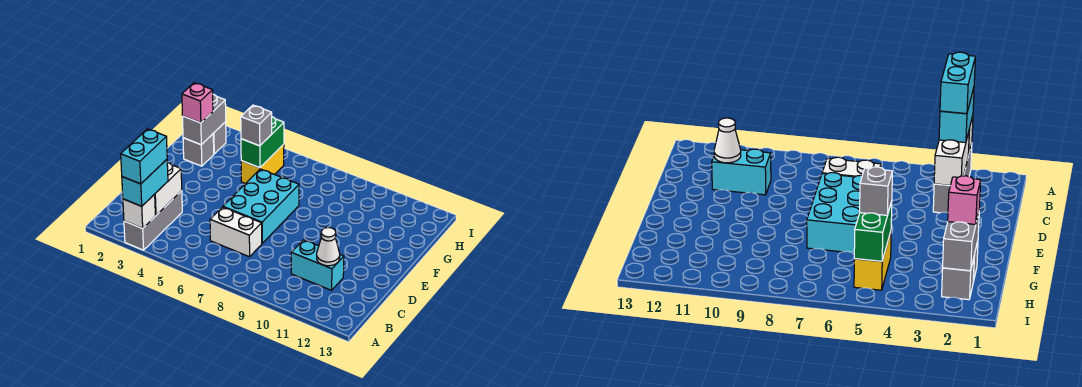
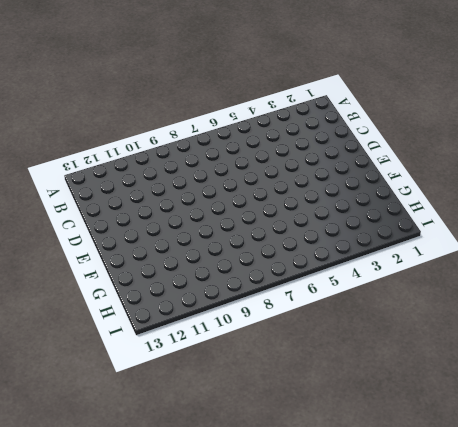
none -> grey 1x3 brick [124,191,182,250]
none -> white 1x2 brick [210,207,262,257]
none -> cyan 1x2 brick [291,240,344,290]

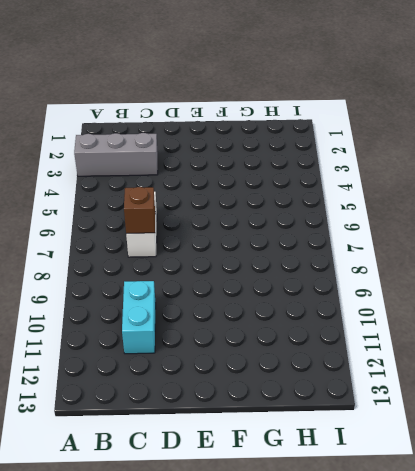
brown 1x1 brick [124,187,155,234] -> none
none -> cyan 2x3 brick [223,169,299,243]
none -> grey 1x1 brick [183,134,214,166]
none -> yellow 1x2 brick [241,144,284,184]

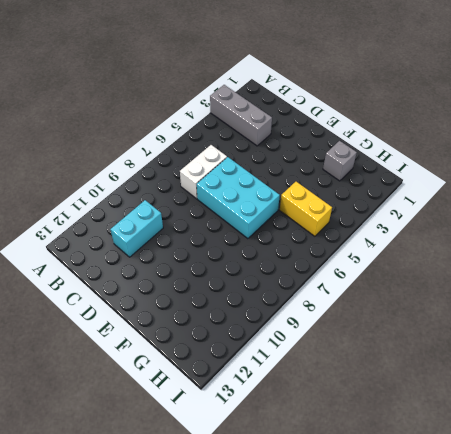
none -> grey 1x1 brick [213,122,226,154]
none -> white 1x1 brick [123,194,155,228]
none -> white 1x2 brick [155,163,182,215]

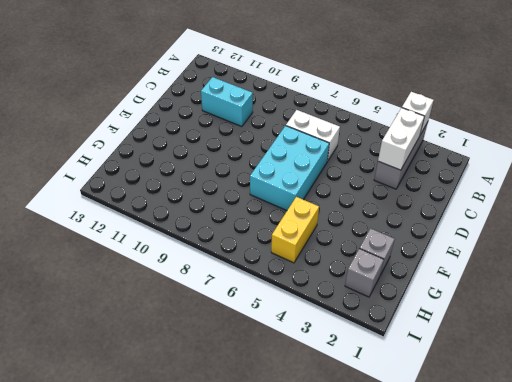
none -> white 1x1 cone [317,227,340,266]
none -> grey 1x2 brick [183,94,226,145]
none -> green 1x2 brick [241,117,284,168]

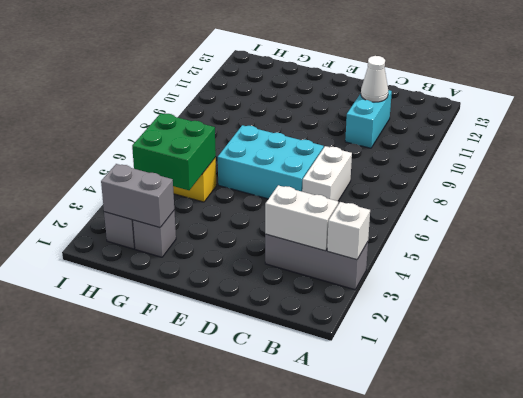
green 2x2 brick [132,113,216,190] -> green 1x2 brick [241,117,284,168]
none -> cyan 1x2 brick [122,160,168,206]
none -> pink 1x1 brick [182,83,213,123]
none -> grey 1x1 brick [241,105,272,146]

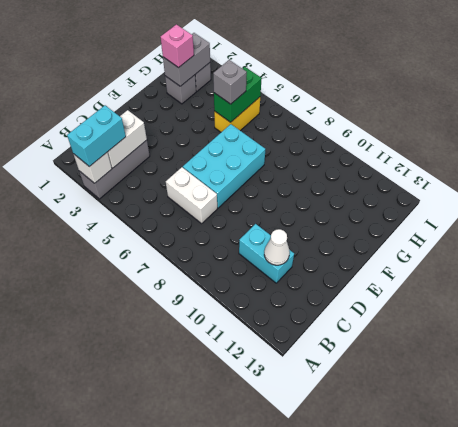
none -> cyan 1x2 brick [121,129,167,184]

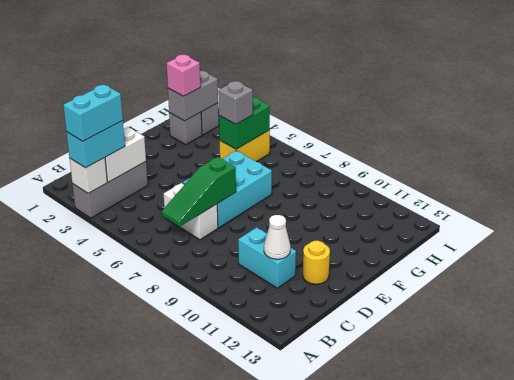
green 1x3 slope [162,157,236,227] -> none
yellow 1x1 round brick [303,241,330,284] -> none

